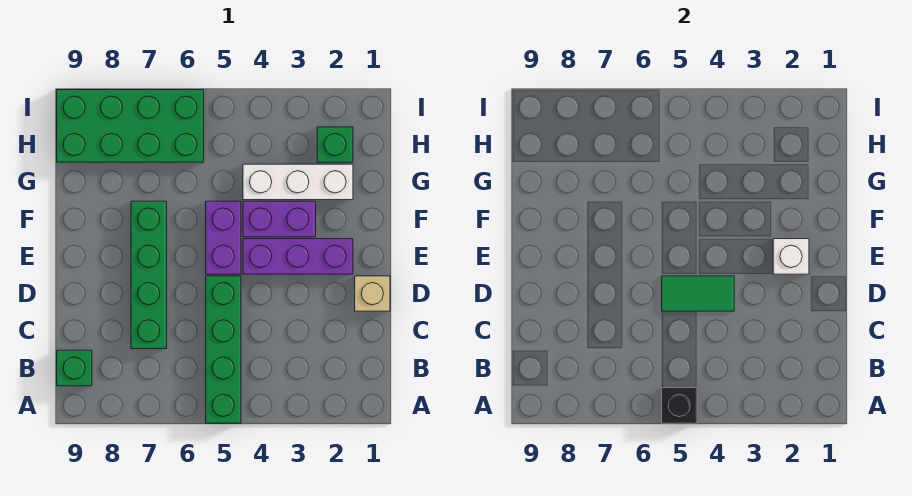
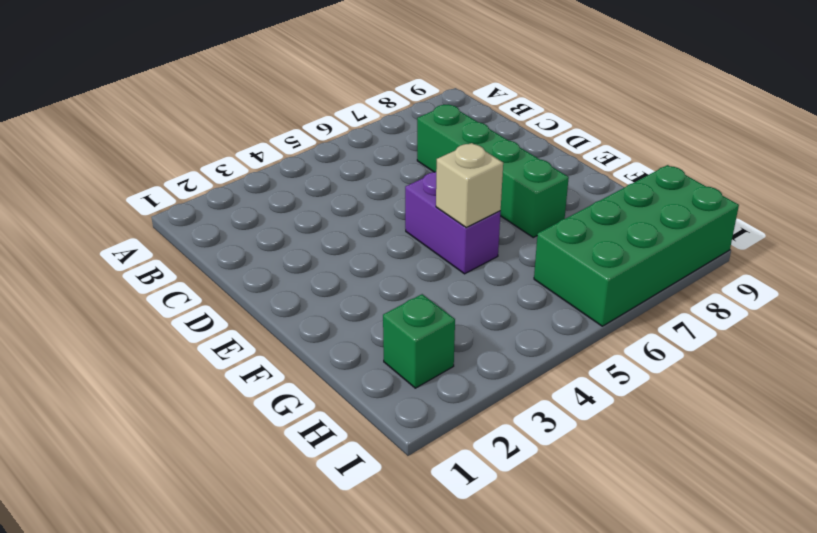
tan 1x1 brick [436,143,503,227] -> tan 1x1 brick moved to [355,276,390,311]
none -> green 1x4 brick [206,276,241,423]
none -> green 1x1 brick [57,350,92,386]
none -> purple 1x3 brick [243,239,353,274]

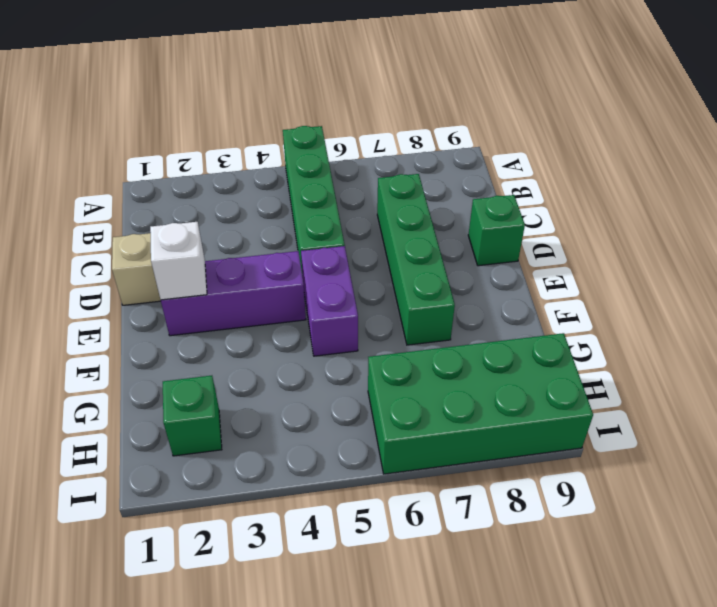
green 1x1 brick [468,195,525,266] -> green 1x1 brick moved to [57,350,92,386]
none -> purple 1x2 brick [243,201,316,237]
none -> white 1x3 brick [243,164,353,200]
none -> black 1x1 brick [662,388,697,423]

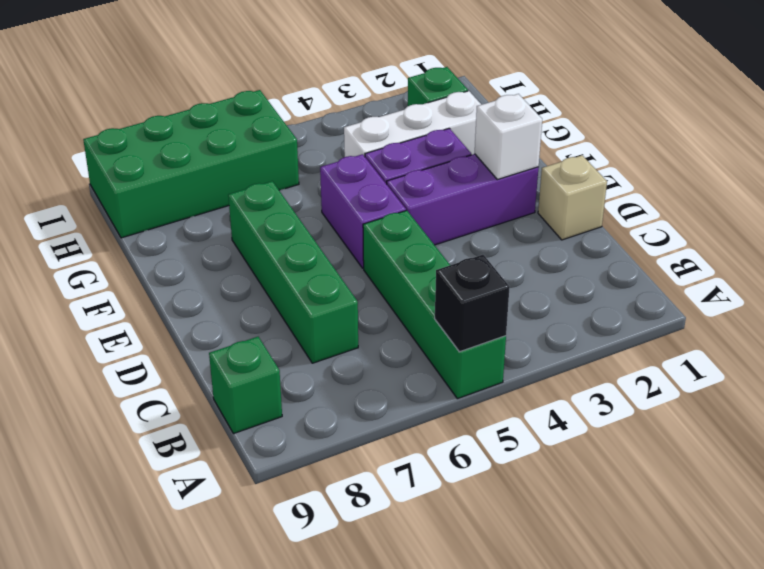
none -> green 1x2 tile [662,276,734,311]

